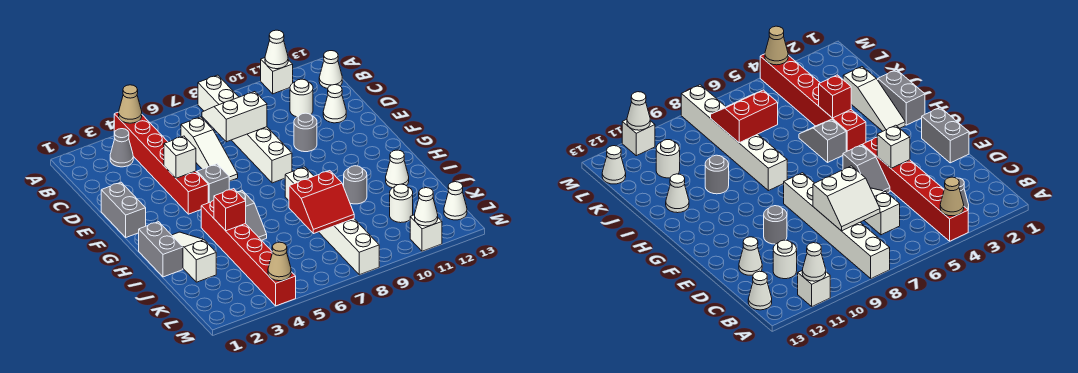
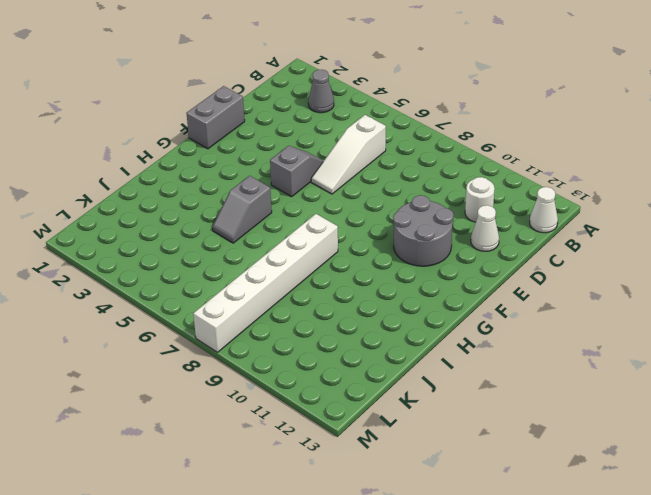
grey 2x2 round brick [393,195,454,266] -> grey 1x1 round brick [294,113,317,152]
none -> red 1x6 brick [114,112,208,214]
none -> white 1x6 brick [198,75,292,183]
none -> white 1x1 brick [261,58,293,94]

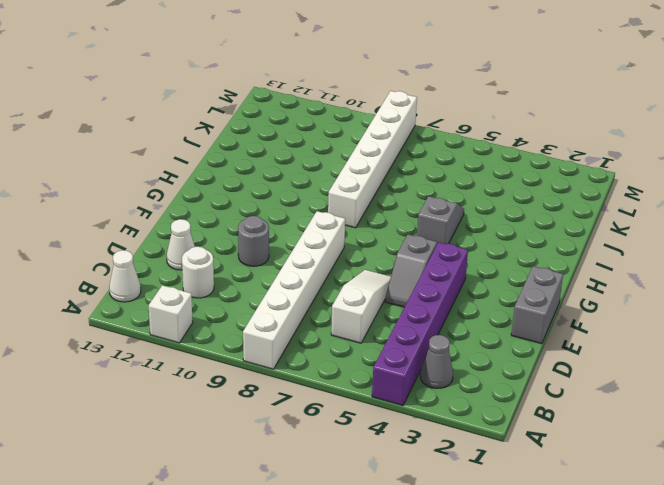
purple 1x6 brick [372,242,468,406] -> red 1x6 brick [114,112,208,214]
none -> grey 1x2 brick [139,222,183,277]
none -> white 1x3 slope [172,232,216,282]
none -> red 1x6 brick [201,200,296,306]

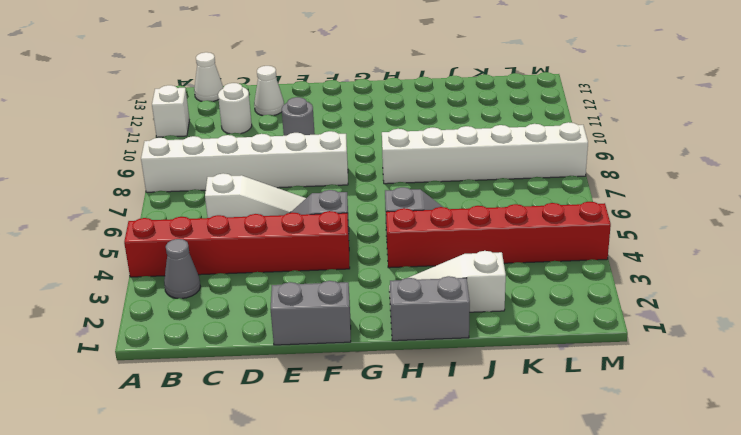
none -> grey 1x1 round brick [344,166,367,204]
none -> white 1x1 cone [386,150,409,188]
none -> white 1x1 round brick [390,184,413,223]

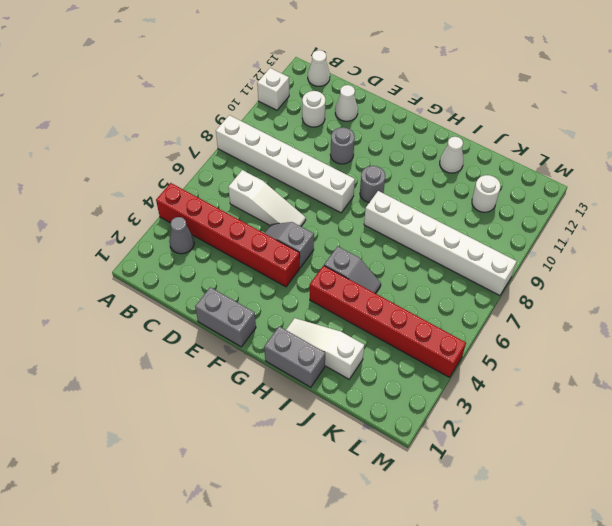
grey 1x1 round brick [360,166,385,202] -> grey 1x1 round brick moved to [344,166,367,204]
none -> white 1x1 cone [444,182,467,220]
none -> white 1x1 brick [410,215,442,251]
none -> tan 1x1 cone [119,85,142,123]

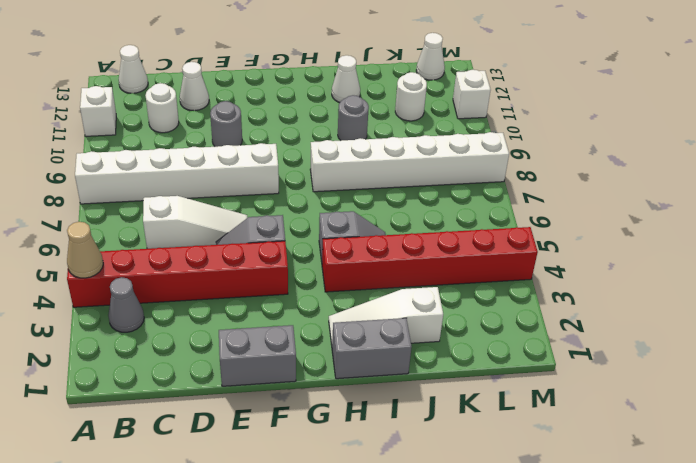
none -> white 1x1 cone [265,30,288,69]
none -> white 2x2 slope [202,92,267,142]
none -> white 1x1 brick [164,136,196,178]

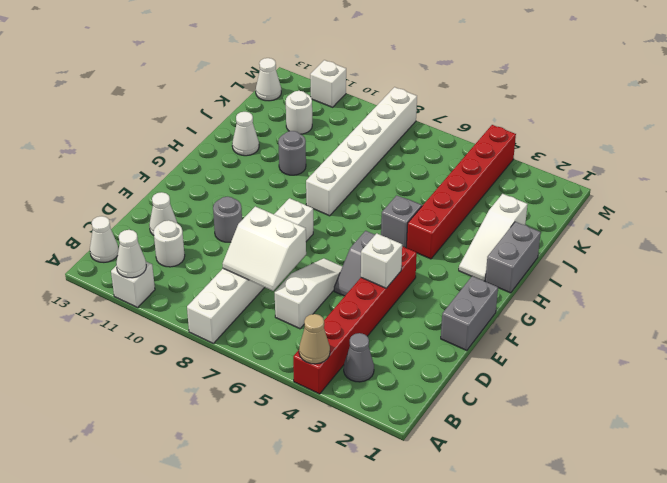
none -> red 1x1 brick [214,189,246,231]
none -> red 2x2 slope [289,171,354,234]
none -> tan 1x1 cone [268,242,291,281]

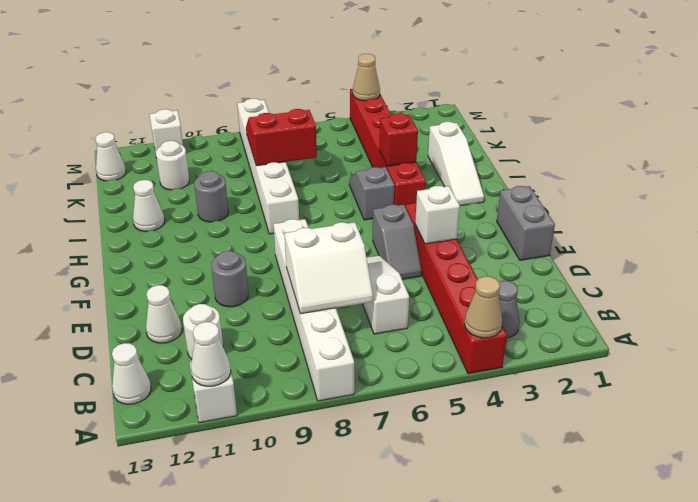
none -> grey 1x2 brick [139,222,183,277]
none -> white 1x1 cone [415,188,438,226]

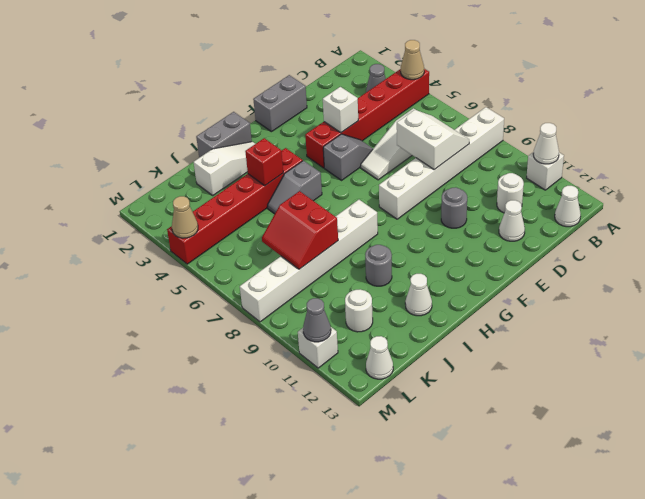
grey 1x1 cone [303,298,331,342] -> white 1x1 cone [415,188,438,226]

